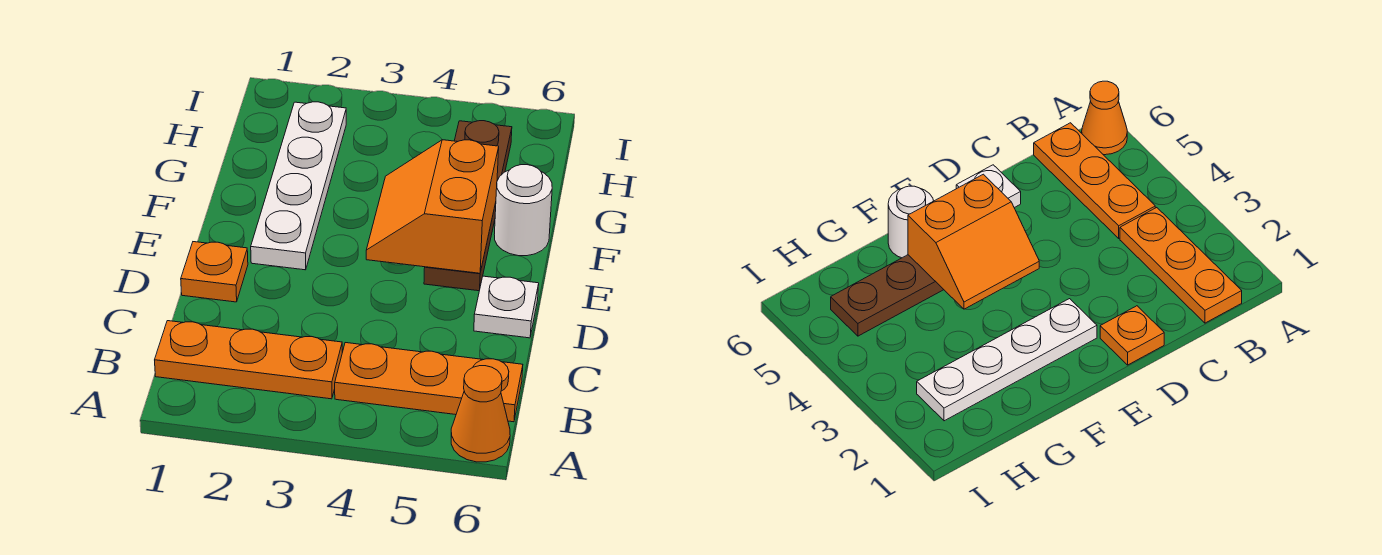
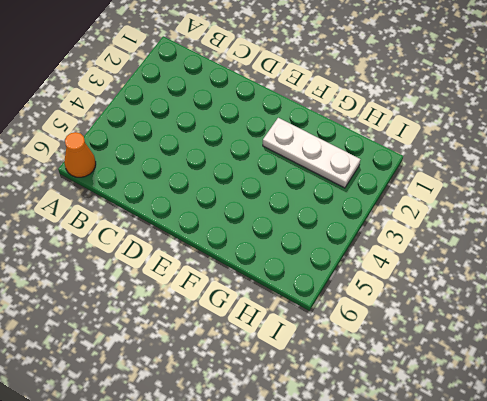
white 1x3 plate [263,118,360,188] -> white 1x4 plate [251,102,346,270]
none -> orange 1x3 plate [155,321,342,399]
none -> orange 1x3 plate [335,343,523,422]

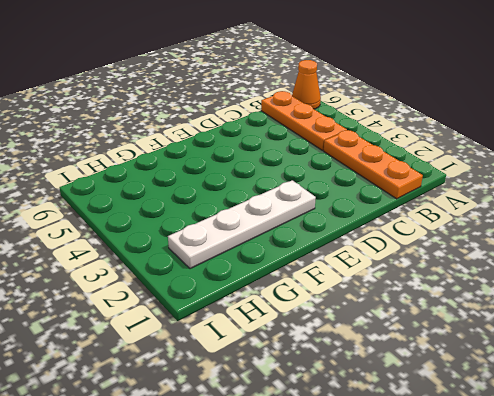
none -> orange 1x1 plate [181,242,248,302]
none -> white 1x1 plate [474,276,539,338]

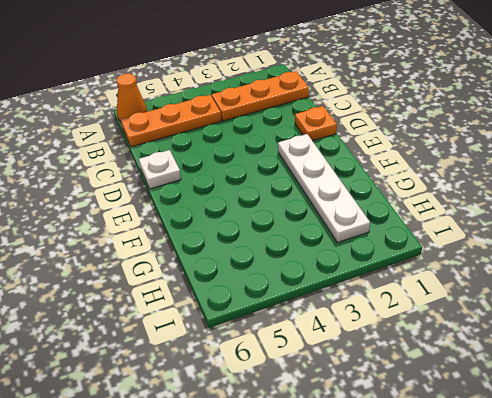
none -> brown 1x4 plate [424,121,512,291]
none -> white 1x1 round brick [494,165,552,256]

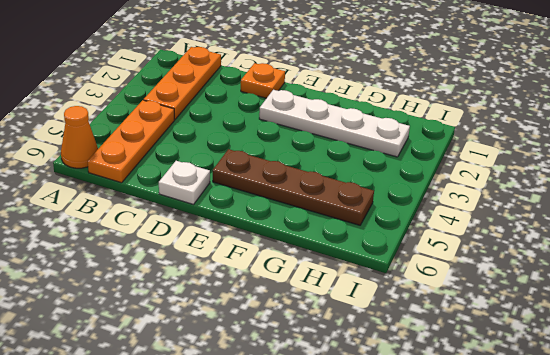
none -> white 1x1 round brick [494,165,552,256]
none -> orange 2x2 slope [366,140,499,273]

